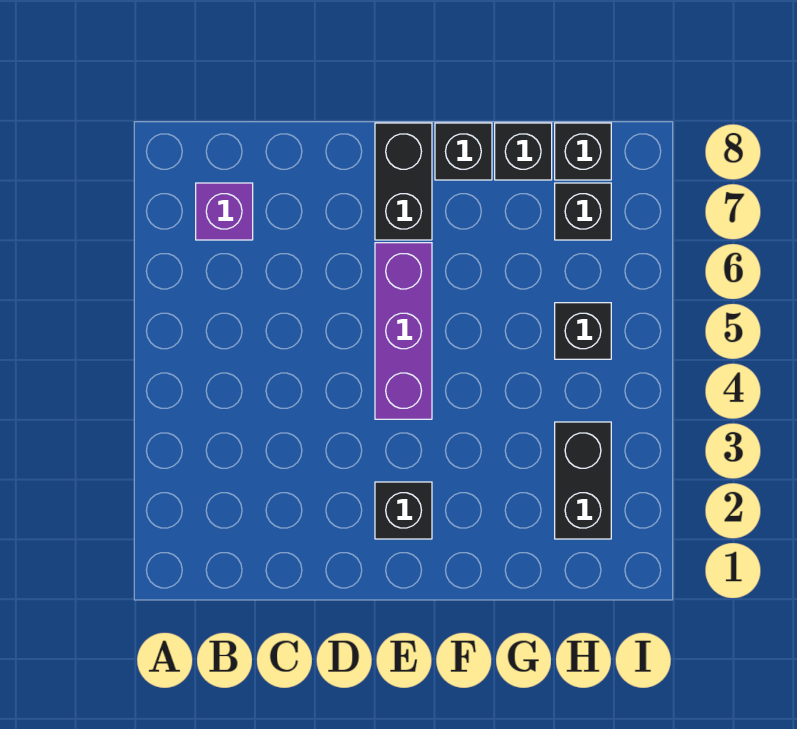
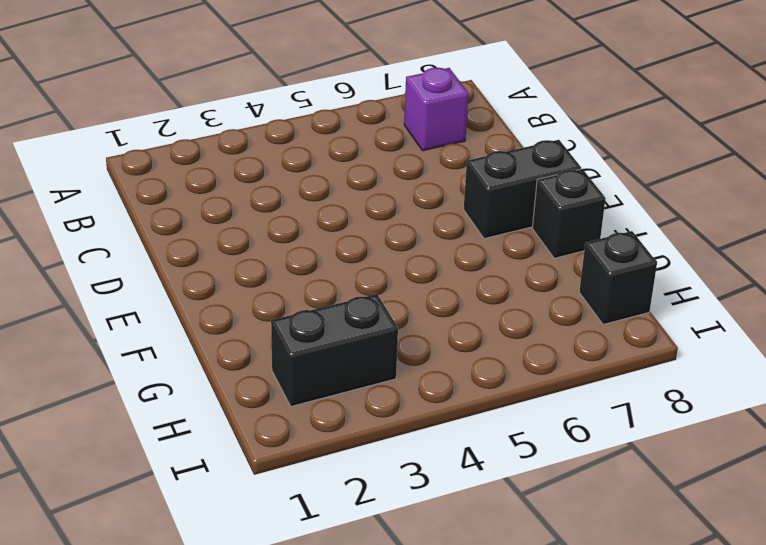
none -> black 1x1 brick [375,482,432,539]
none -> purple 1x3 brick [375,243,432,419]

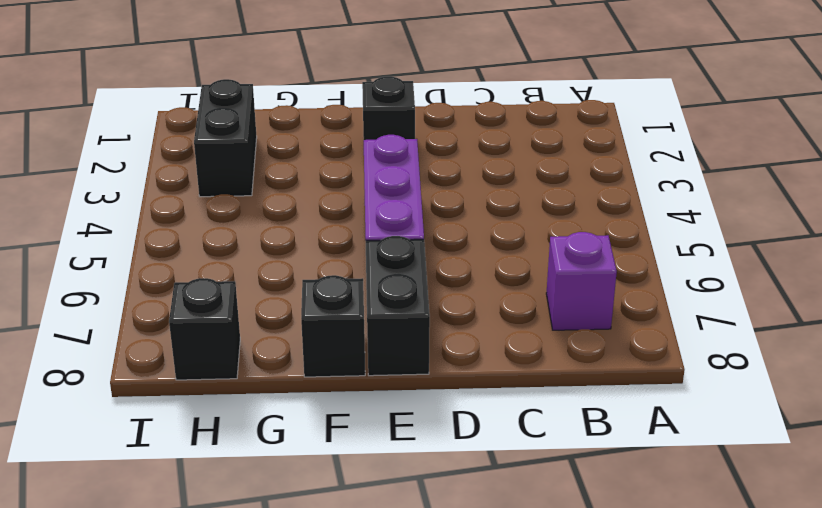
none -> black 1x1 brick [495,123,552,180]
none -> black 1x1 brick [555,303,611,359]

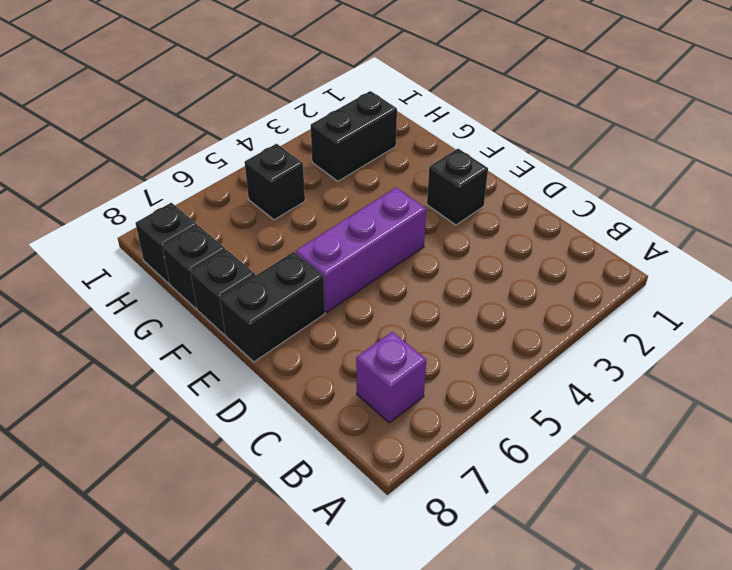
none -> black 1x1 brick [555,183,611,240]

